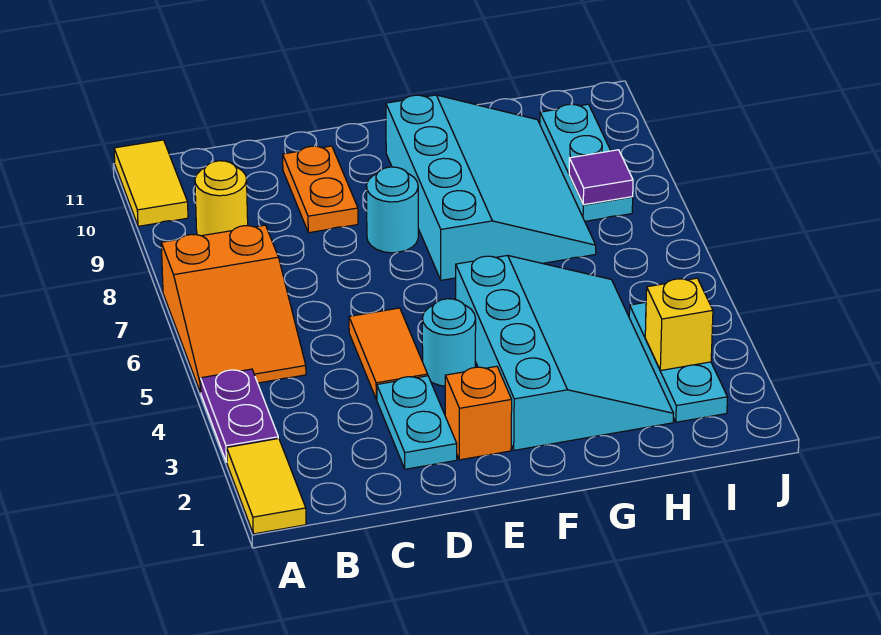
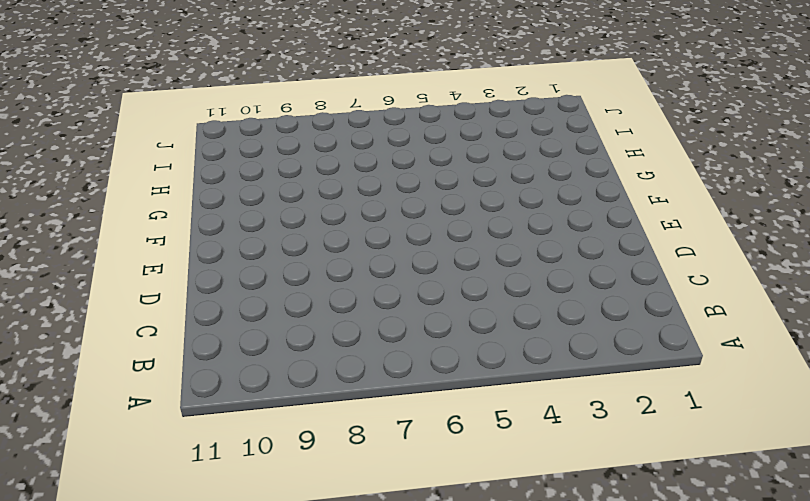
none -> yellow 1x2 tile [227,438,306,534]
none -> purple 1x2 plate [200,369,278,462]
none -> orange 2x3 slope [161,225,306,393]

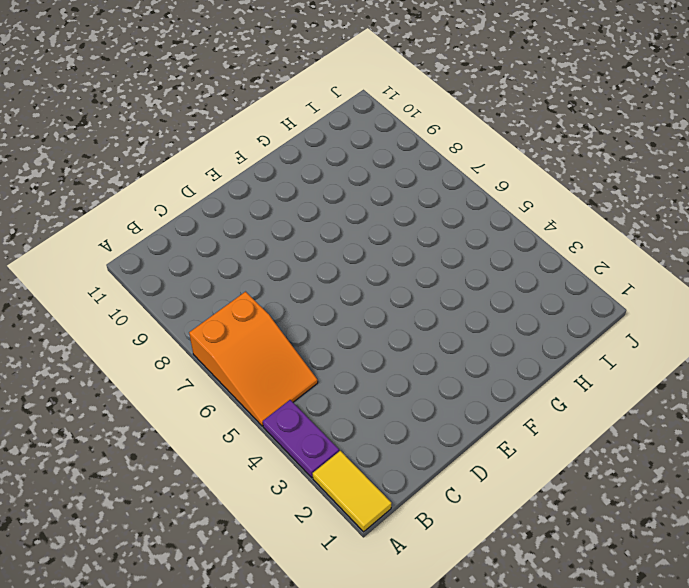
none -> yellow 1x2 tile [114,140,188,226]
none -> yellow 1x1 round brick [195,161,248,236]
none -> cyan 1x2 plate [377,376,457,469]

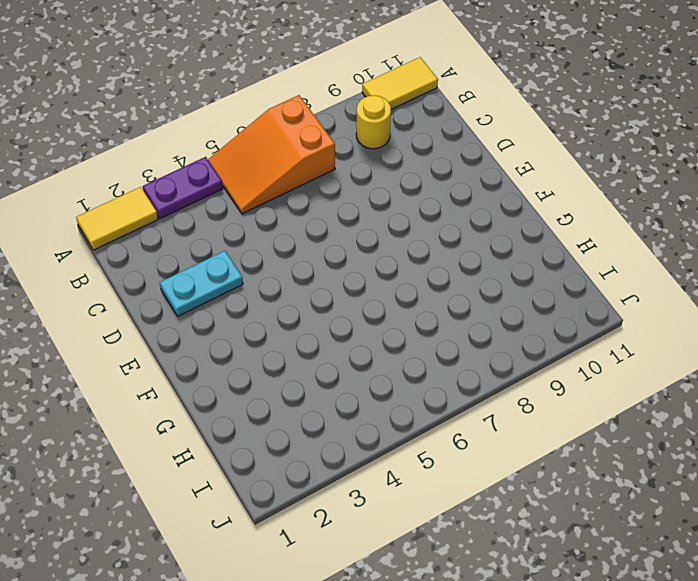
none -> orange 1x2 tile [349,308,428,399]
none -> orange 1x2 plate [283,146,358,233]
none -> orange 1x1 brick [445,366,512,460]

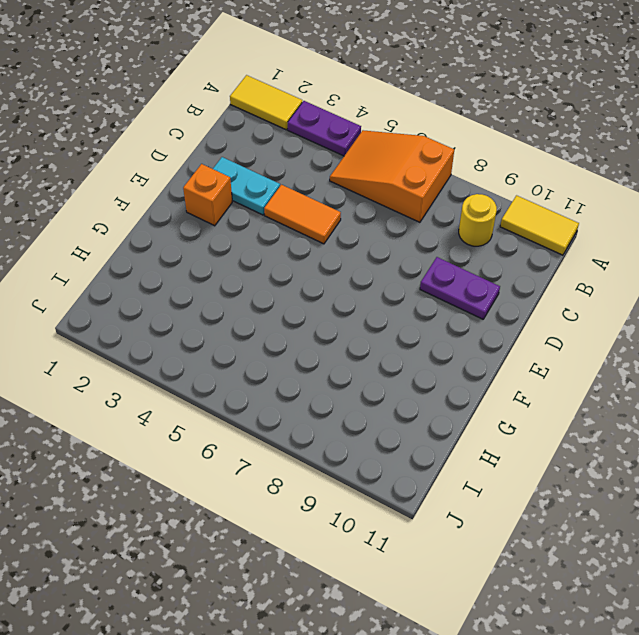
purple 1x2 plate [420,257,500,319] -> orange 1x2 plate [283,146,358,233]
none -> cyan 1x1 round brick [422,299,476,386]
none -> cyan 1x1 round brick [366,167,418,253]
none -> cyan 3x4 slope [456,255,674,450]

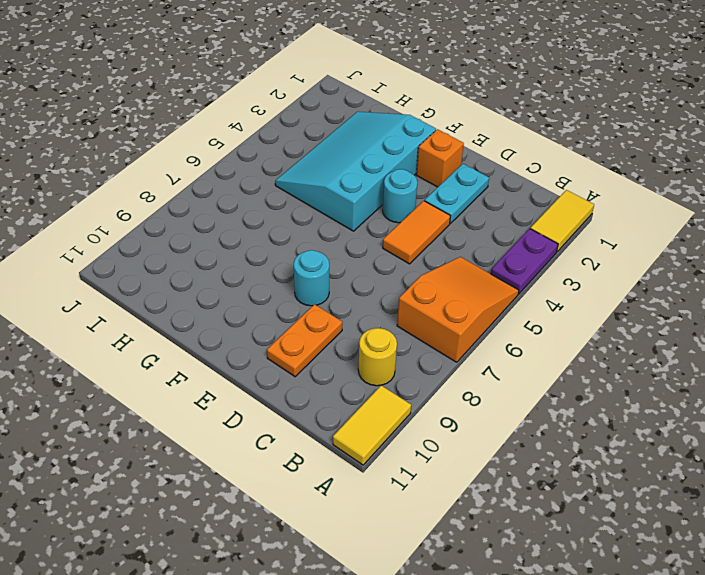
none -> cyan 3x4 slope [386,95,596,280]
none -> cyan 1x3 plate [629,302,727,422]
none -> cyan 1x3 plate [540,104,633,221]

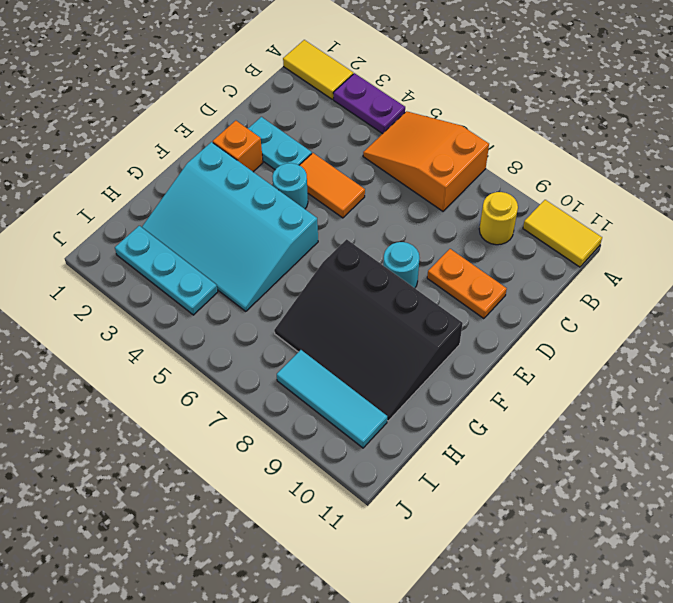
black 3x4 slope [274,239,463,421] -> cyan 3x4 slope [386,95,596,280]
cyan 1x3 tile [277,350,387,448] -> cyan 1x3 plate [540,104,633,221]
none -> yellow 1x1 brick [645,278,713,371]
none -> purple 1x1 tile [569,150,633,205]

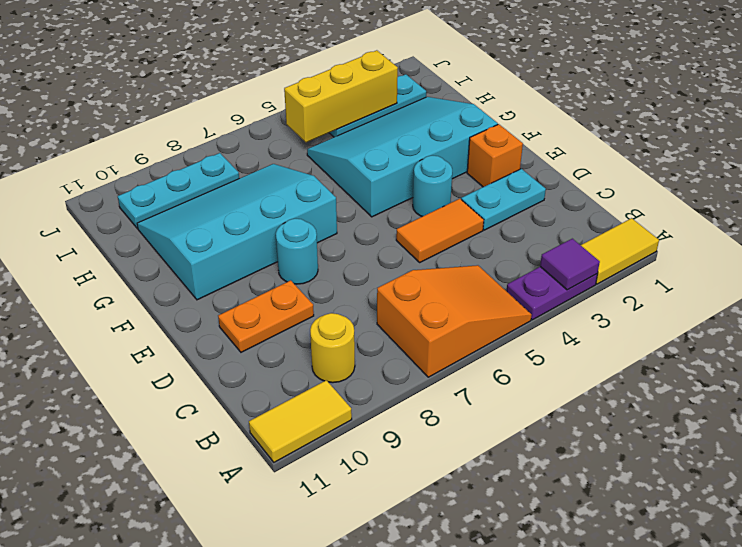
purple 1x1 tile [540,239,600,290] -> purple 1x1 tile moved to [569,150,633,205]
yellow 1x3 brick [284,50,398,142] -> yellow 1x1 brick [645,278,713,371]

